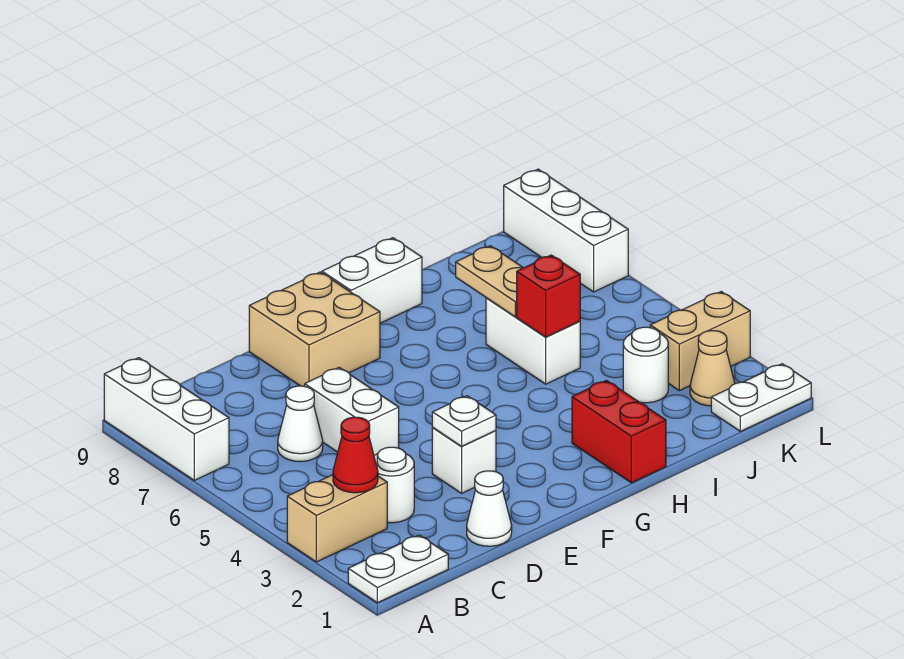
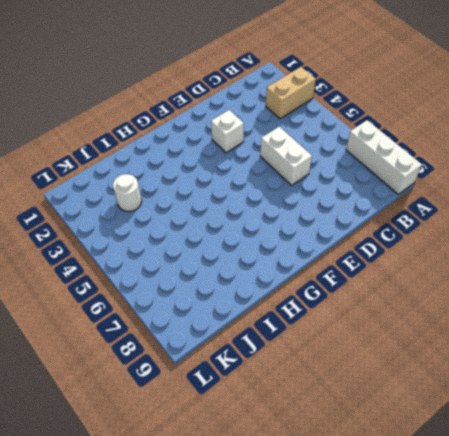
none -> white 1x2 plate [348,535,448,603]
none -> white 1x1 round brick [374,447,414,523]
none -> white 1x1 cone [278,386,323,462]

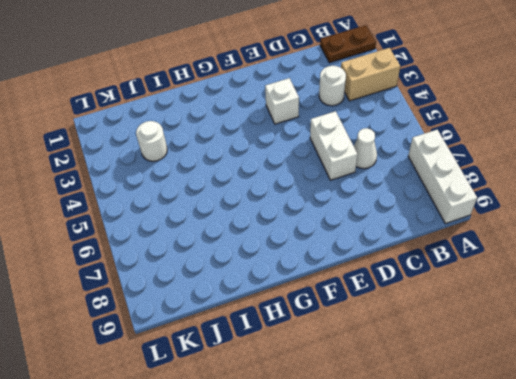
brown 1x2 plate [320,25,376,63] -> white 1x2 plate [348,535,448,603]
none -> white 1x1 cone [467,471,512,546]
none -> tan 2x2 brick [249,272,380,386]
none -> white 1x2 brick [322,238,422,323]

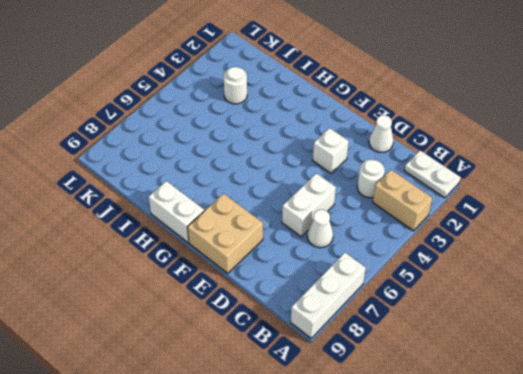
none -> red 1x2 brick [572,380,666,483]
none -> white 1x2 brick [486,298,580,384]
none -> white 1x2 plate [711,364,811,431]

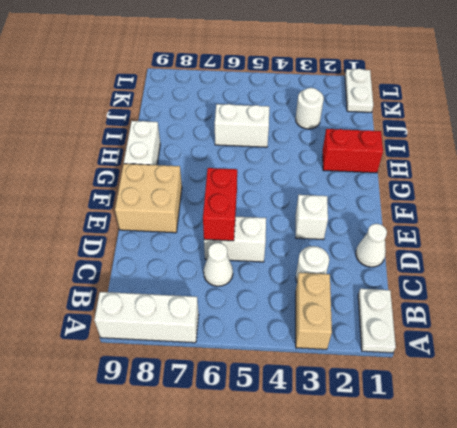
red 1x2 brick [203,168,237,241] -> none
none -> tan 1x1 cone [690,331,735,406]
none -> tan 1x2 brick [650,292,750,391]
none -> white 1x3 brick [504,169,628,292]

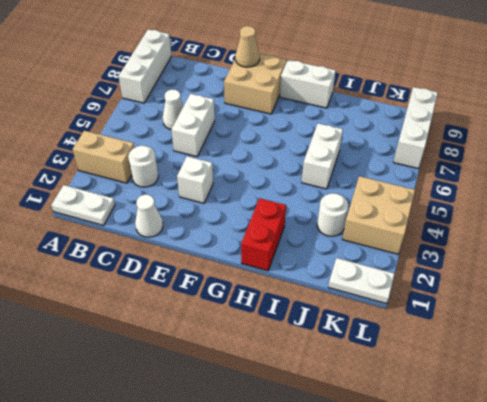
tan 1x1 cone [235,26,260,67] -> tan 1x1 cone moved to [690,331,735,406]
tan 2x2 brick [342,176,415,254] -> tan 1x2 brick [650,292,750,391]
none -> red 1x1 cone [333,417,378,493]
none -> white 1x1 plate [432,396,496,446]
none -> red 1x1 brick [517,255,580,337]

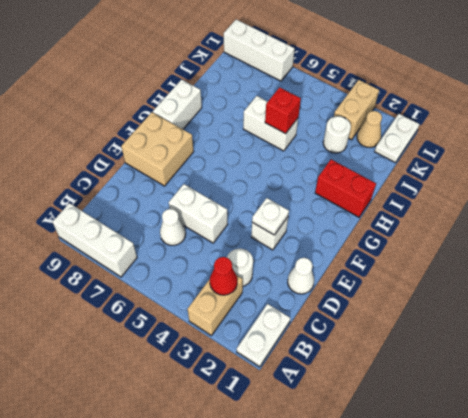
none -> tan 1x2 plate [456,246,523,317]

